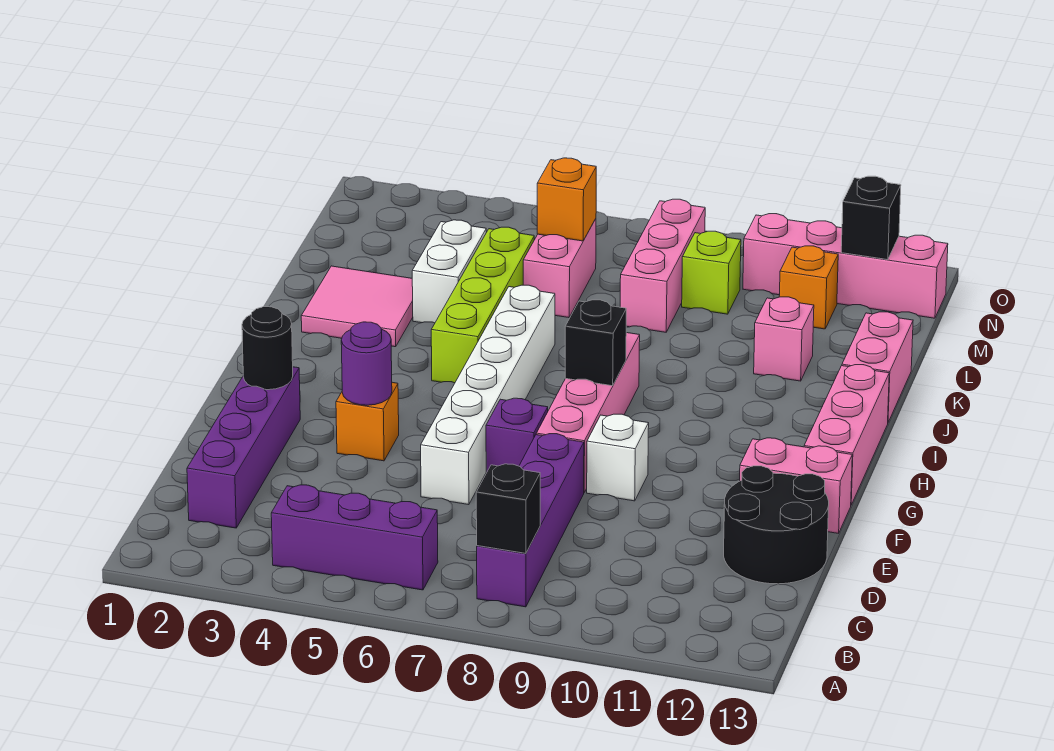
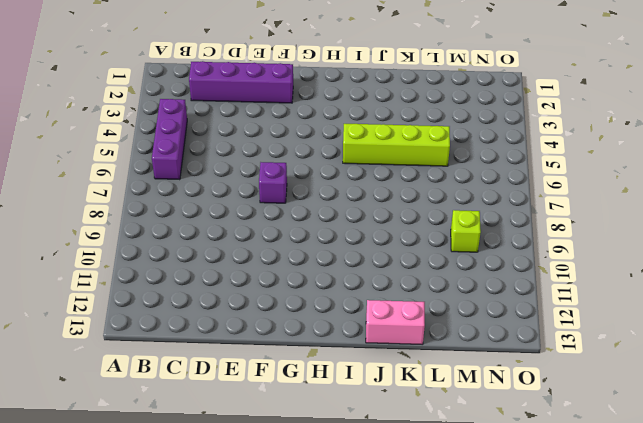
none -> purple 1x4 brick [477,434,584,607]
none -> black 2x2 round brick [724,466,829,584]
none -> white 1x6 brick [421,285,555,505]

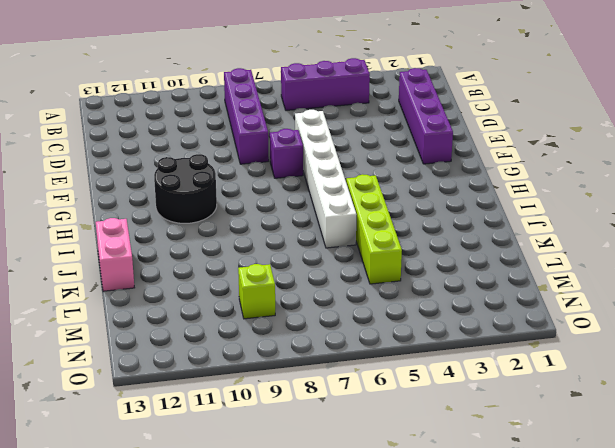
black 2x2 round brick [154,154,217,223] -> black 2x2 round brick moved to [724,466,829,584]
none -> orange 1x1 brick [336,382,399,461]
none -> pink 1x4 brick [536,333,640,492]
none -> white 1x1 brick [587,414,649,501]

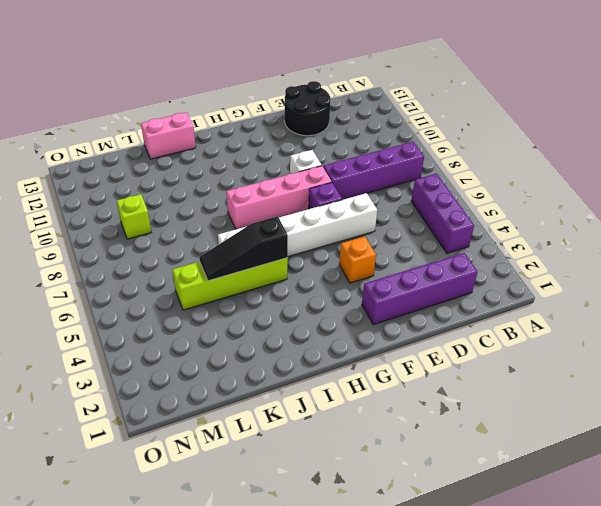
black 1x3 slope [199,216,288,281] -> none
none -> pink 1x2 brick [740,438,852,533]
none -> pink 1x3 brick [804,365,889,505]
none -> pink 2x2 tile [301,266,413,347]

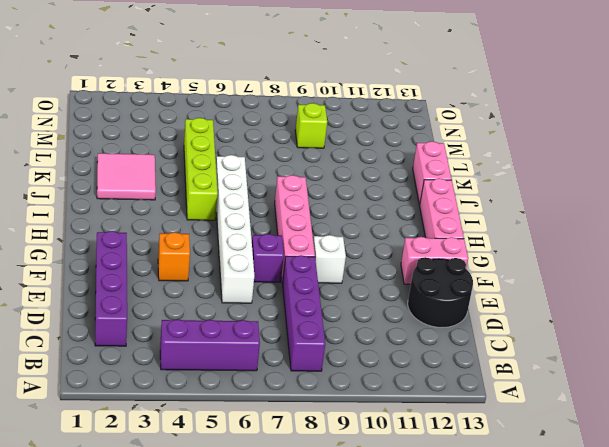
none -> white 1x2 brick [412,220,486,323]
none -> pink 1x1 brick [754,297,814,381]
none -> pink 1x2 brick [523,219,596,318]

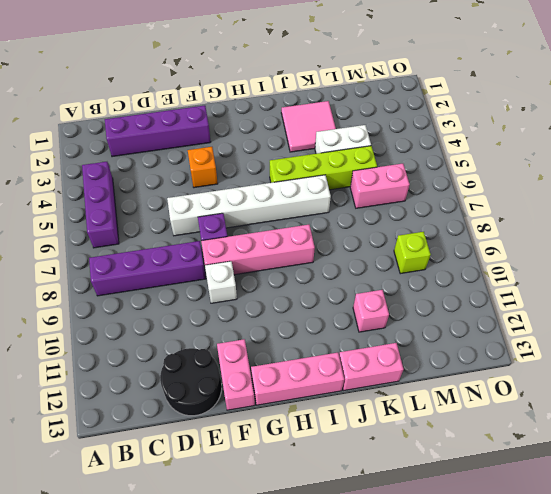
none -> pink 1x3 brick [620,199,705,332]
none -> orange 1x1 brick [779,246,838,329]
none -> pink 1x4 brick [743,214,948,318]

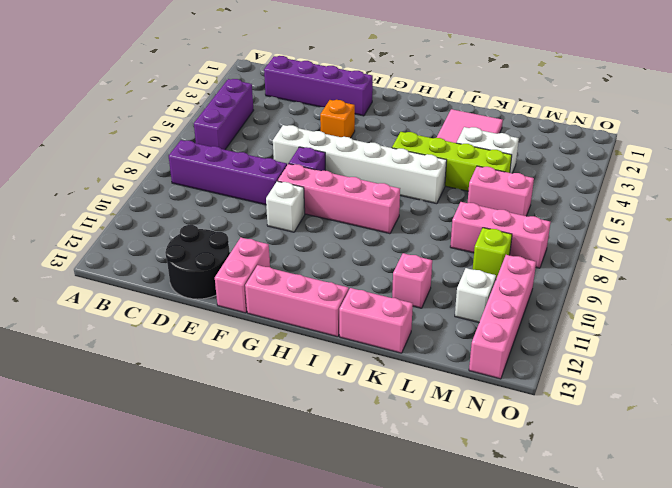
white 1x1 brick [455,268,496,323] -> orange 1x1 brick [779,246,838,329]
none -> black 1x1 brick [476,464,540,553]
none -> black 1x1 round brick [242,307,293,390]
none -> purple 1x1 round brick [341,322,392,405]

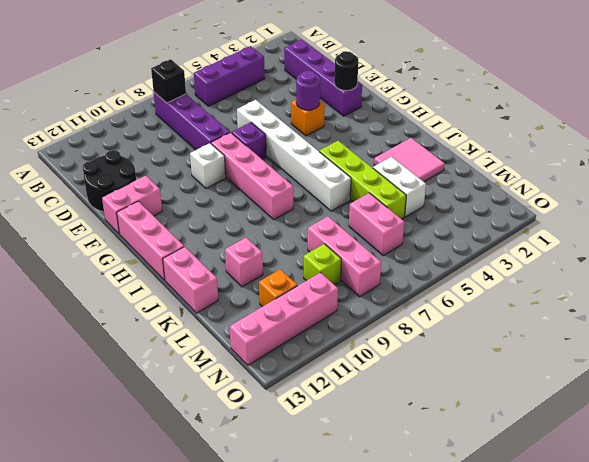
none -> black 1x1 brick [565,300,626,386]
none -> orange 1x1 brick [537,158,596,241]
none -> black 1x1 brick [841,176,901,260]

